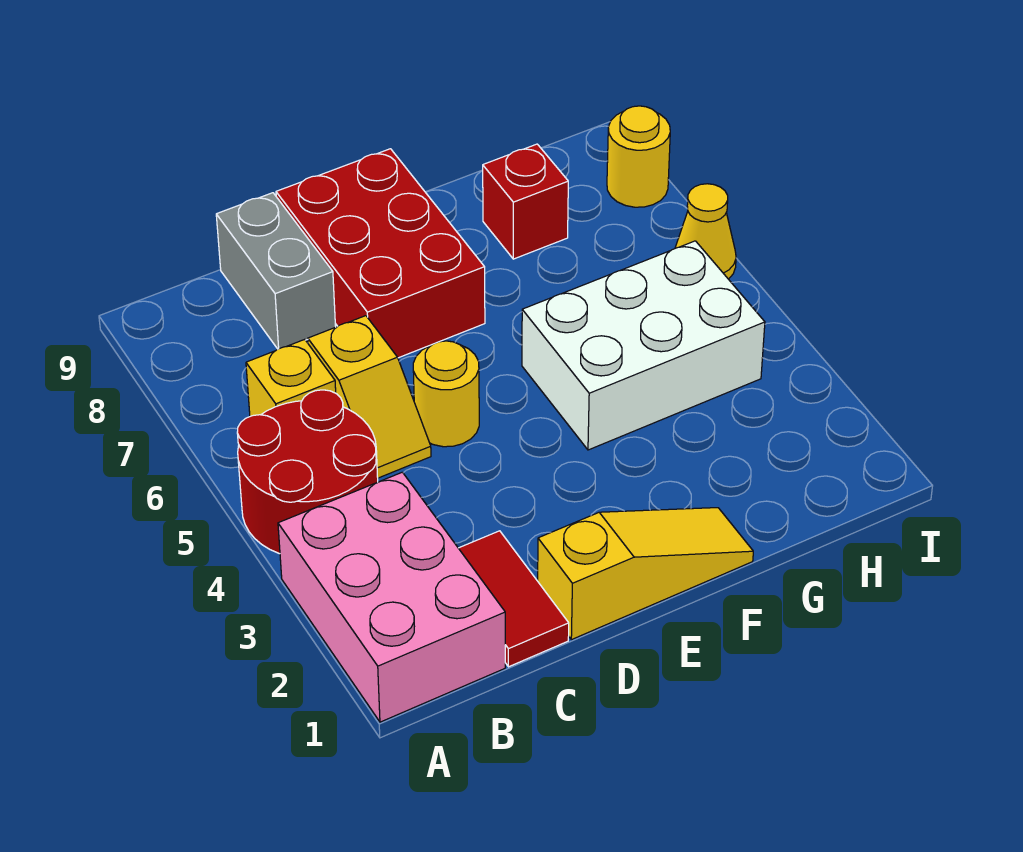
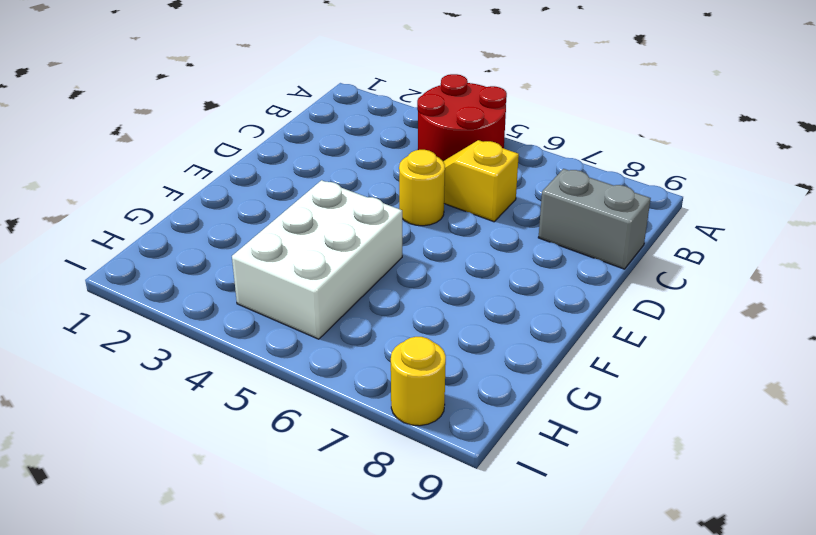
none -> pink 2x3 brick [278,472,505,722]
none -> yellow 1x1 brick [246,339,336,416]
none -> red 1x2 tile [459,531,569,667]

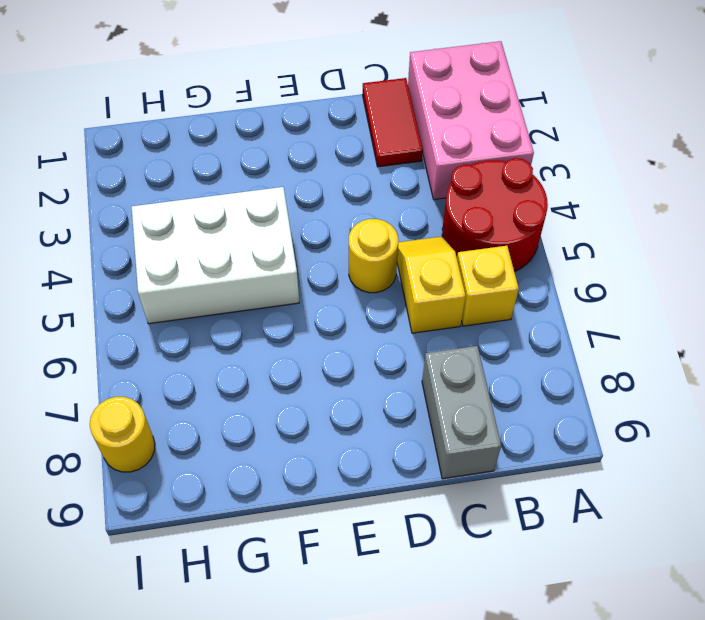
none -> yellow 1x3 slope [538,508,753,640]
none -> red 2x3 brick [276,149,485,358]
none -> red 1x1 brick [483,144,568,259]

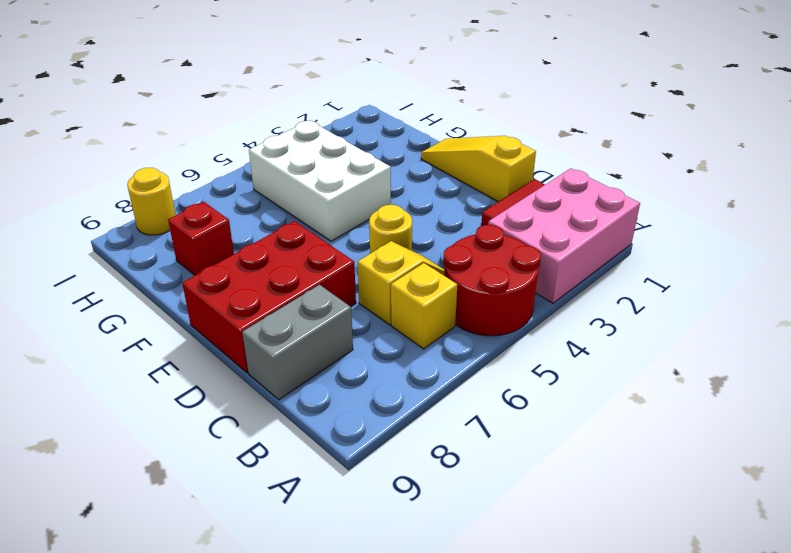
none -> yellow 1x1 cone [675,184,736,279]

